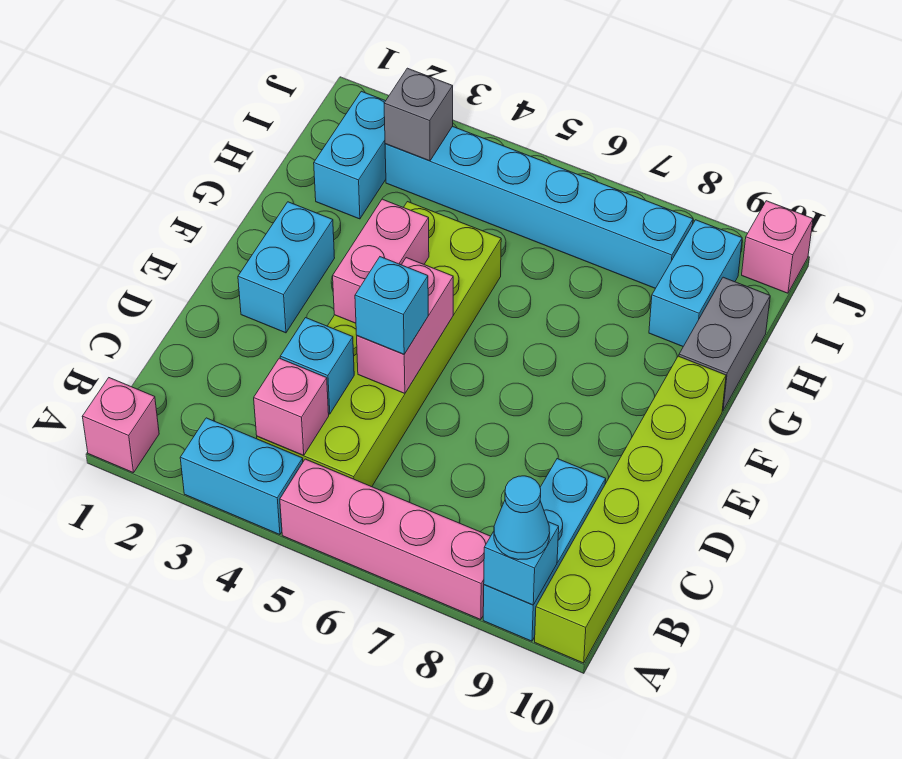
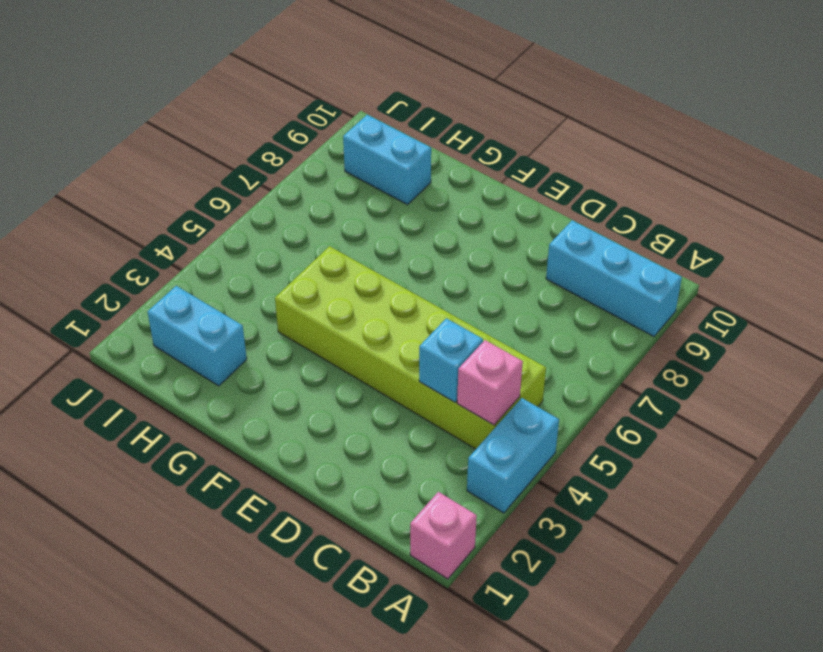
none -> pink 1x4 brick [280,459,491,620]
none -> lime 1x6 brick [535,356,726,663]
none -> cyan 1x2 brick [238,202,335,333]

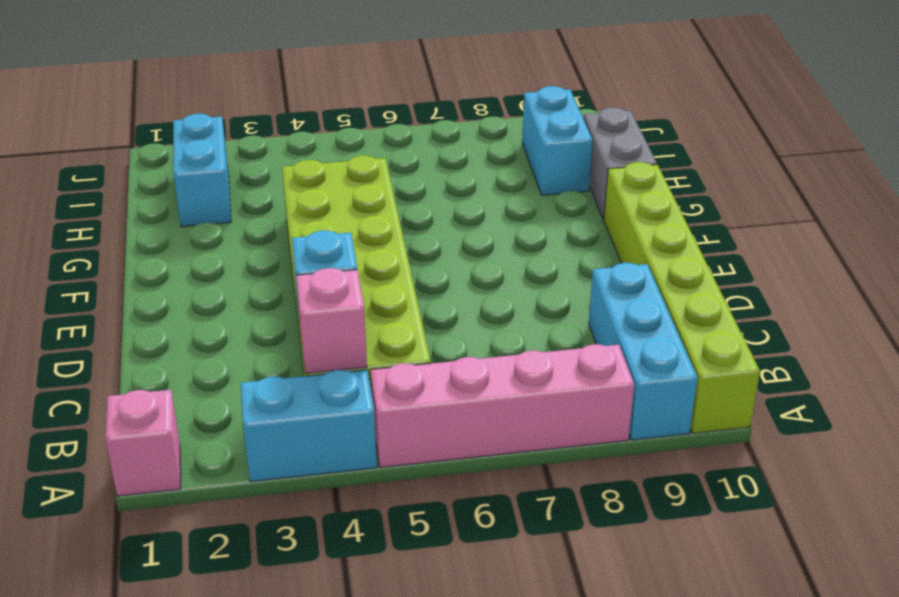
none -> cyan 1x2 brick [238,202,335,333]
none -> cyan 1x6 brick [385,126,693,288]
none -> pink 1x1 brick [742,201,813,293]

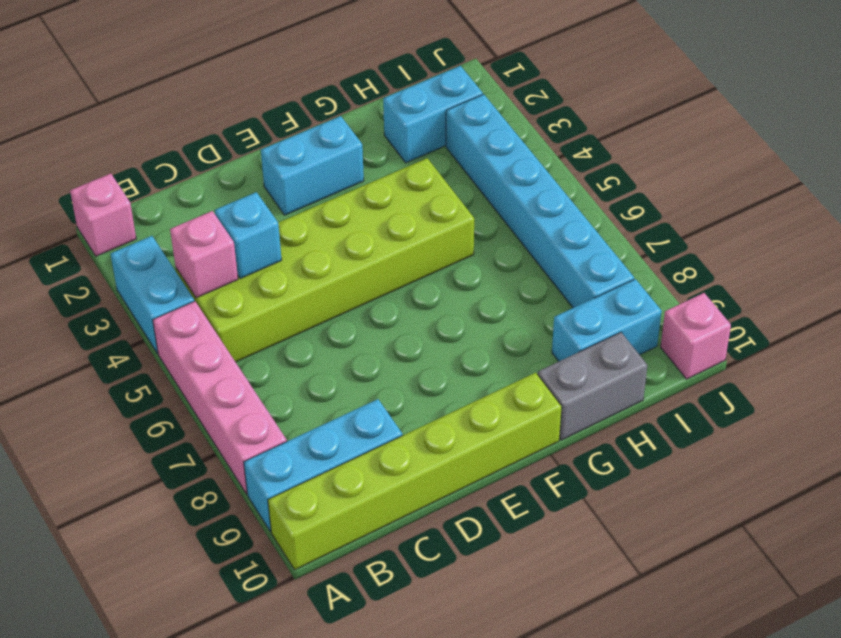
none -> cyan 1x1 brick [484,522,559,605]
none -> pink 1x2 brick [357,258,453,393]
none -> pink 1x2 brick [333,199,429,323]

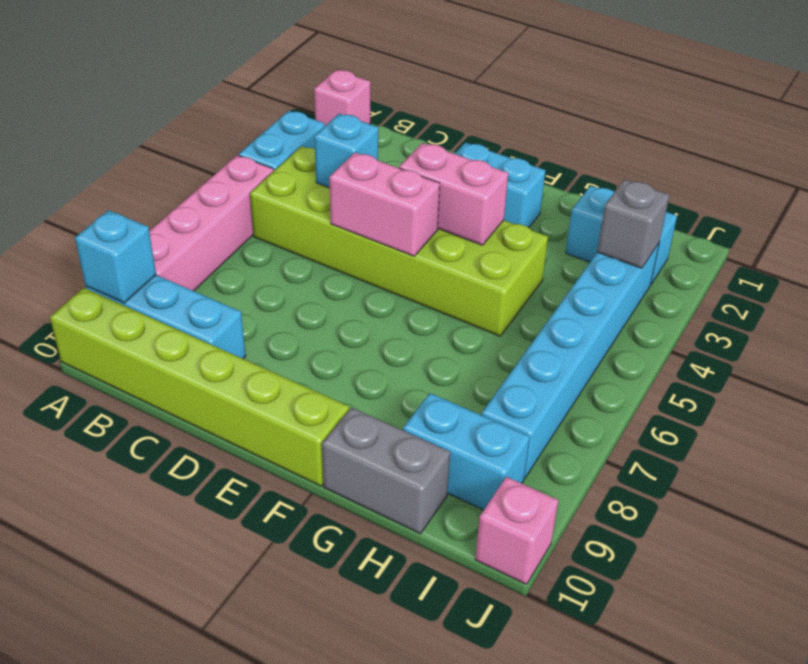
none -> pink 1x1 brick [254,358,329,455]
none -> cyan 1x1 cone [494,476,550,560]
none -> cyan 1x1 brick [355,257,428,354]

